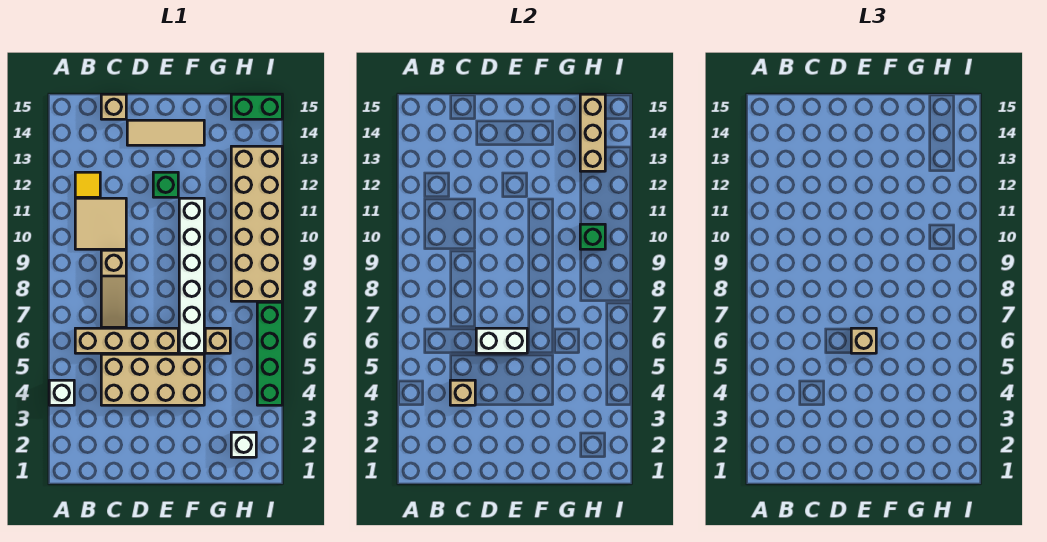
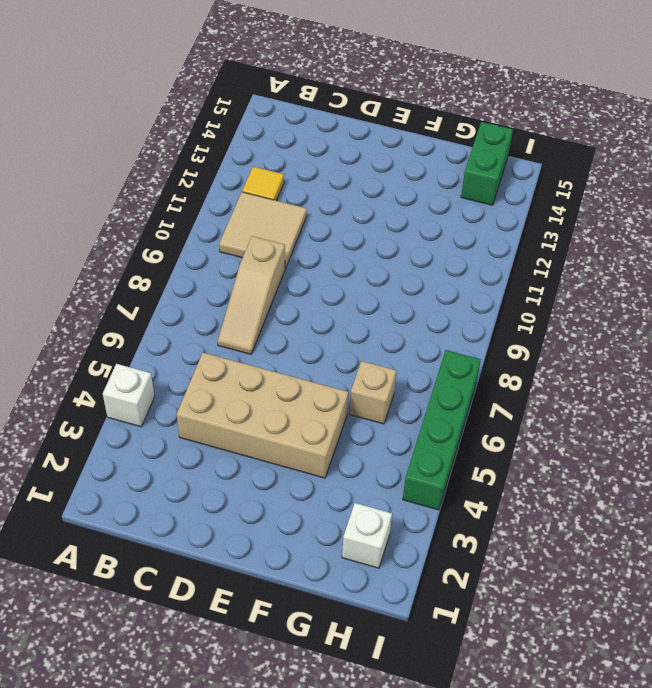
green 1x2 brick [461,122,513,205] -> green 1x2 brick turned to [231,94,282,119]
none -> tan 1x4 brick [75,328,178,353]
none -> tan 1x1 brick [101,94,126,119]
none -> tan 1x3 tile [127,120,204,145]

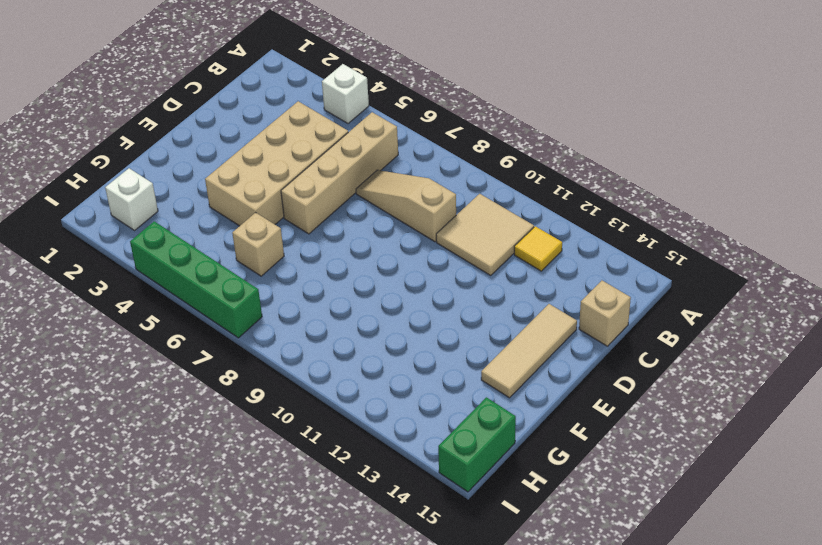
none -> green 1x1 brick [153,172,178,197]
none -> white 1x6 brick [179,198,204,353]
none -> tan 2x6 brick [231,146,282,301]

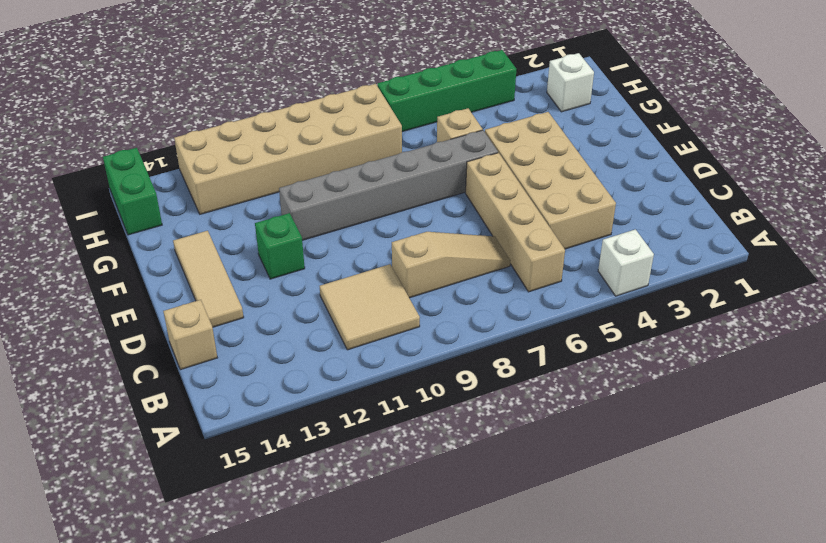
grey 1x6 brick [279,130,498,240] -> white 1x6 brick [179,198,204,353]
none -> yellow 1x1 tile [75,172,100,197]
none -> tan 1x1 brick [450,380,475,405]
none -> white 1x2 brick [476,328,527,353]

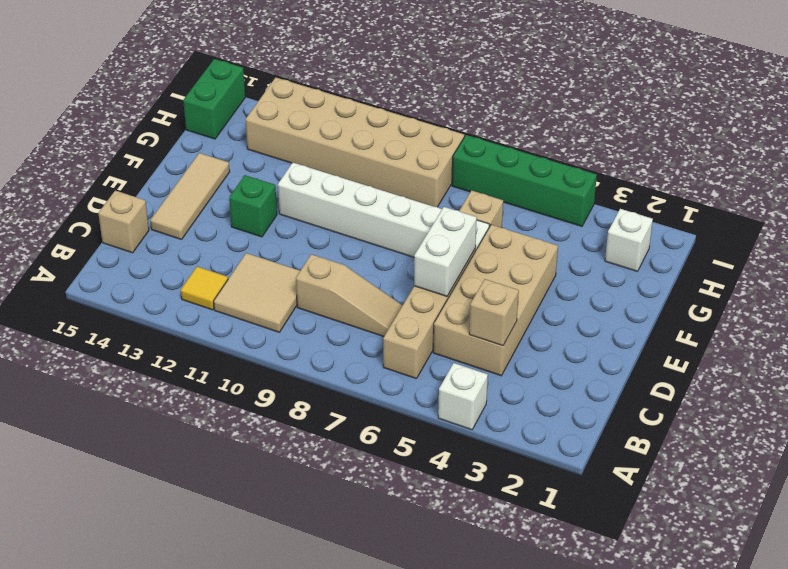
none -> green 1x1 brick [580,224,605,249]
none -> tan 1x3 brick [580,94,605,171]
none -> tan 1x1 brick [851,328,876,353]

